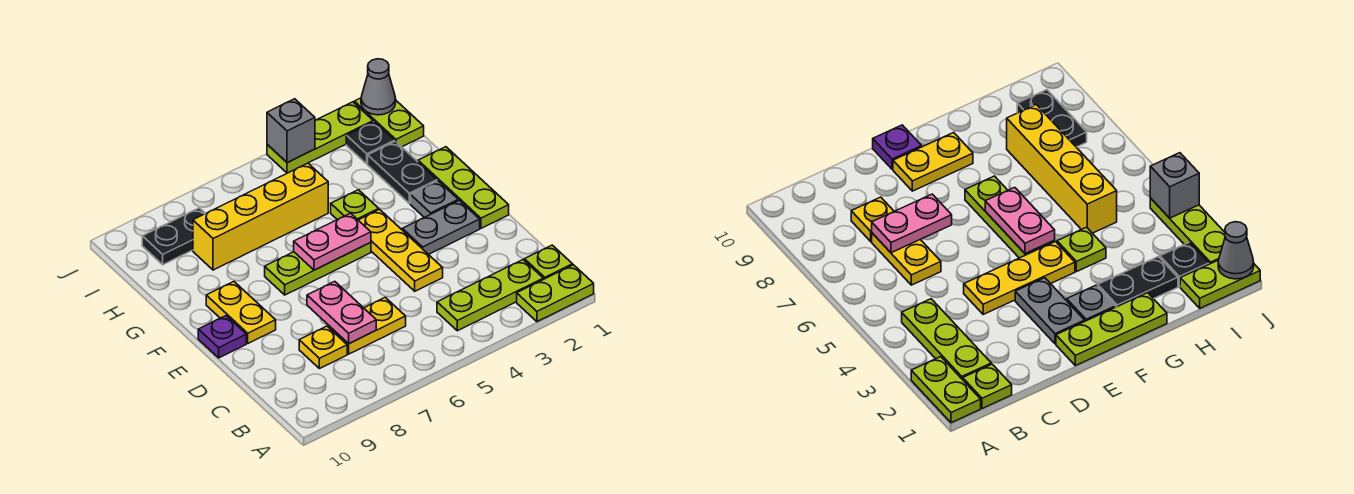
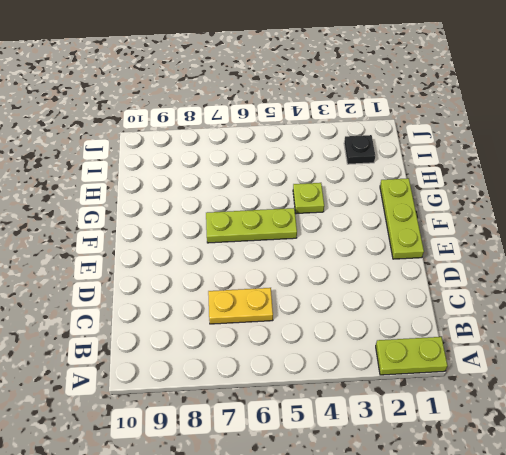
none -> lime 1x1 plate [525,245,573,279]
none -> lime 1x3 plate [437,260,543,331]
none -> yellow 1x1 plate [299,326,347,369]

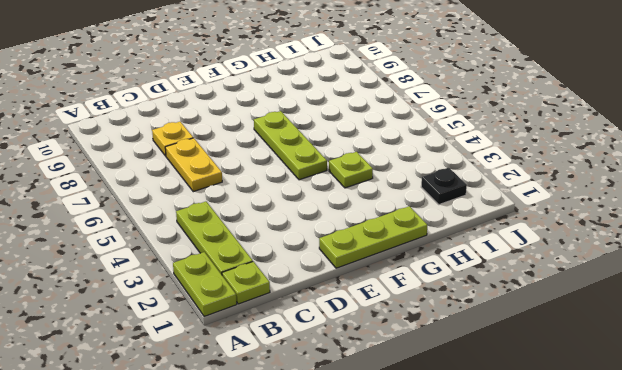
none -> yellow 1x3 plate [359,209,443,291]
none -> grey 1x2 plate [402,200,480,255]
none -> yellow 1x2 plate [206,282,276,343]

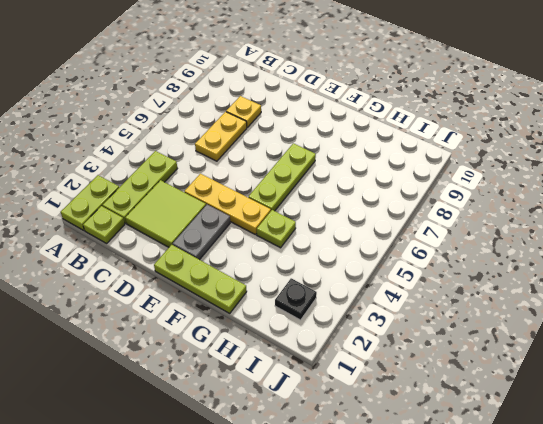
lime 2x2 tile [125,180,206,247] -> none
none -> yellow 1x2 plate [206,282,276,343]
none -> purple 1x1 plate [198,316,246,358]
none -> grey 1x1 plate [410,181,458,217]

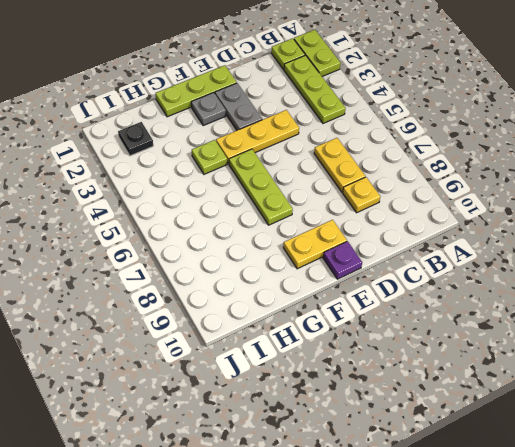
none -> black 1x2 plate [368,141,437,203]
none -> yellow 1x4 brick [193,163,328,270]
none -> lime 1x2 plate [354,98,424,147]

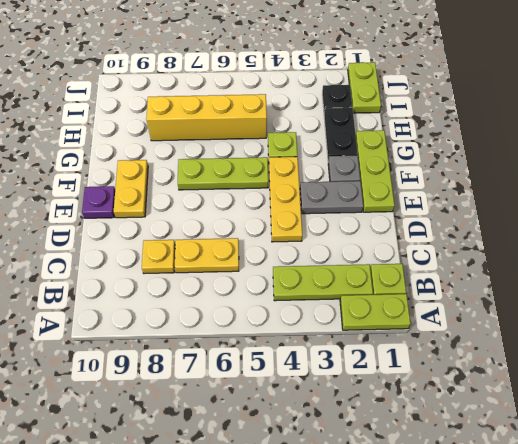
none -> black 1x2 plate [142,208,205,265]
none -> lime 1x3 plate [267,102,373,173]
none -> pink 1x2 plate [307,281,376,344]

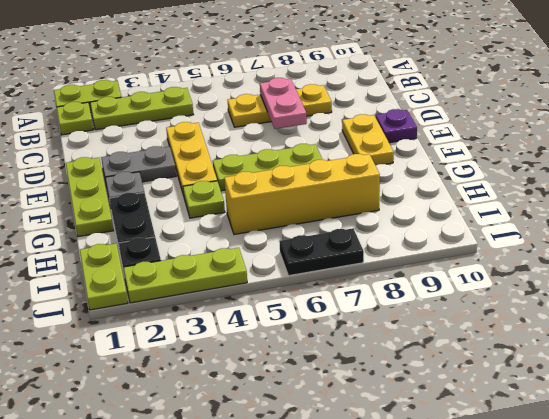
black 1x2 plate [279,228,364,276] -> black 1x2 plate moved to [142,208,205,265]
none -> pink 1x2 plate [294,213,371,270]
none -> grey 1x1 cone [361,59,396,115]
none -> grey 1x1 brick [267,99,315,163]

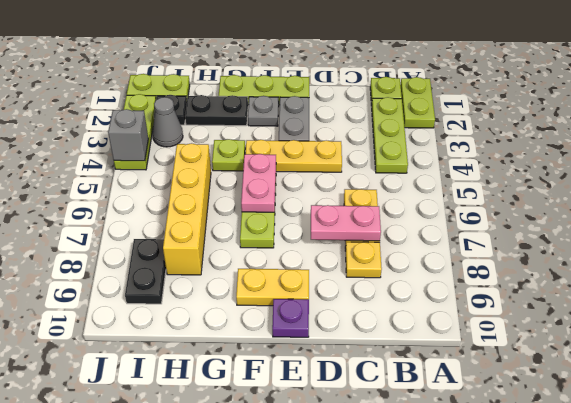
grey 1x1 cone [153,97,183,147] -> grey 1x1 cone moved to [361,59,396,115]

